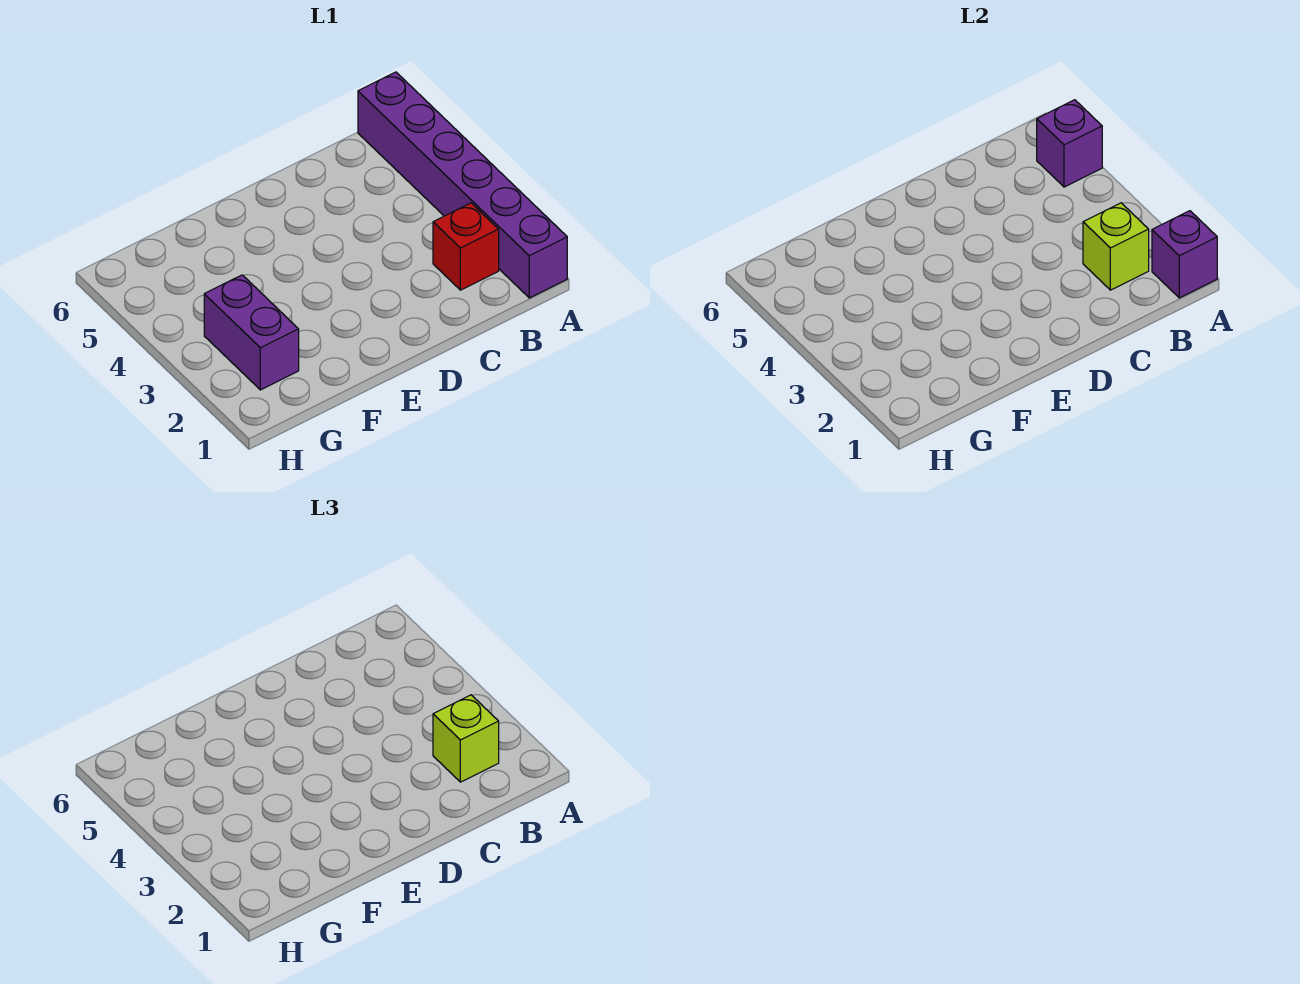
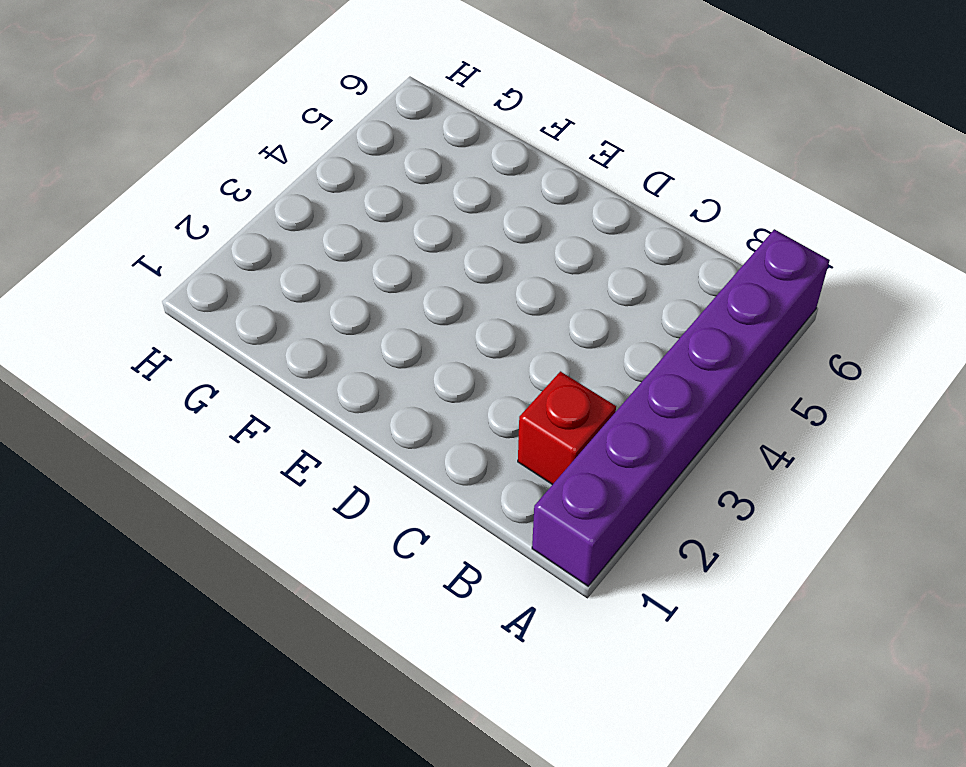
none -> purple 1x2 brick [204,275,299,390]
none -> purple 1x1 brick [1152,211,1217,298]

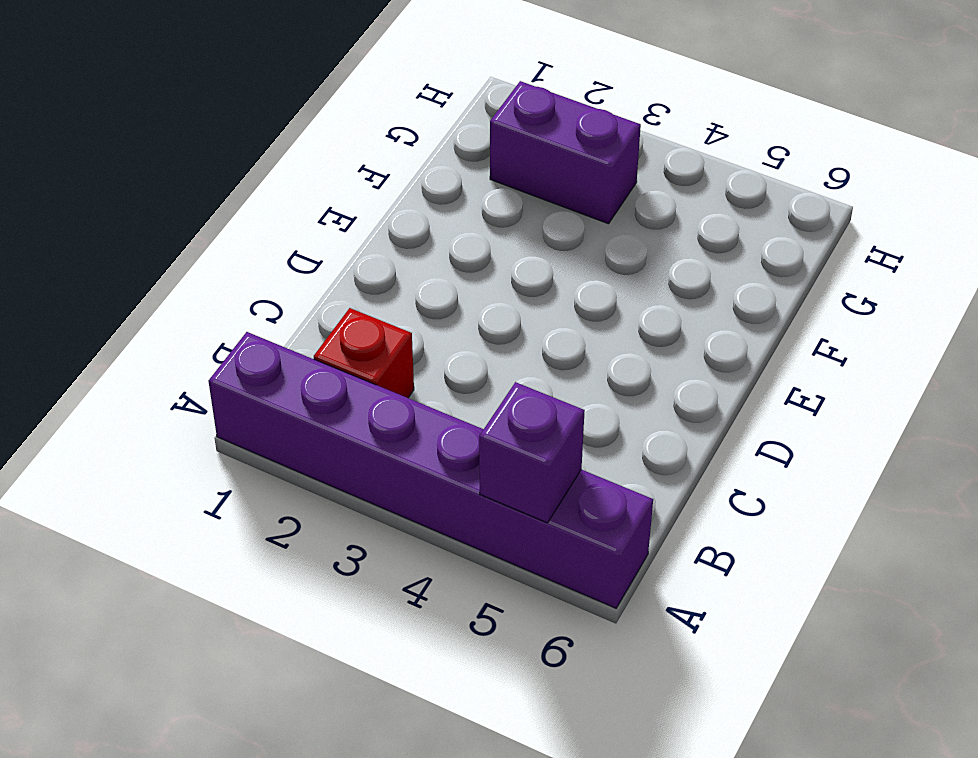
none -> purple 1x1 brick [1152,211,1217,298]
none -> lime 1x1 brick [1083,203,1149,290]

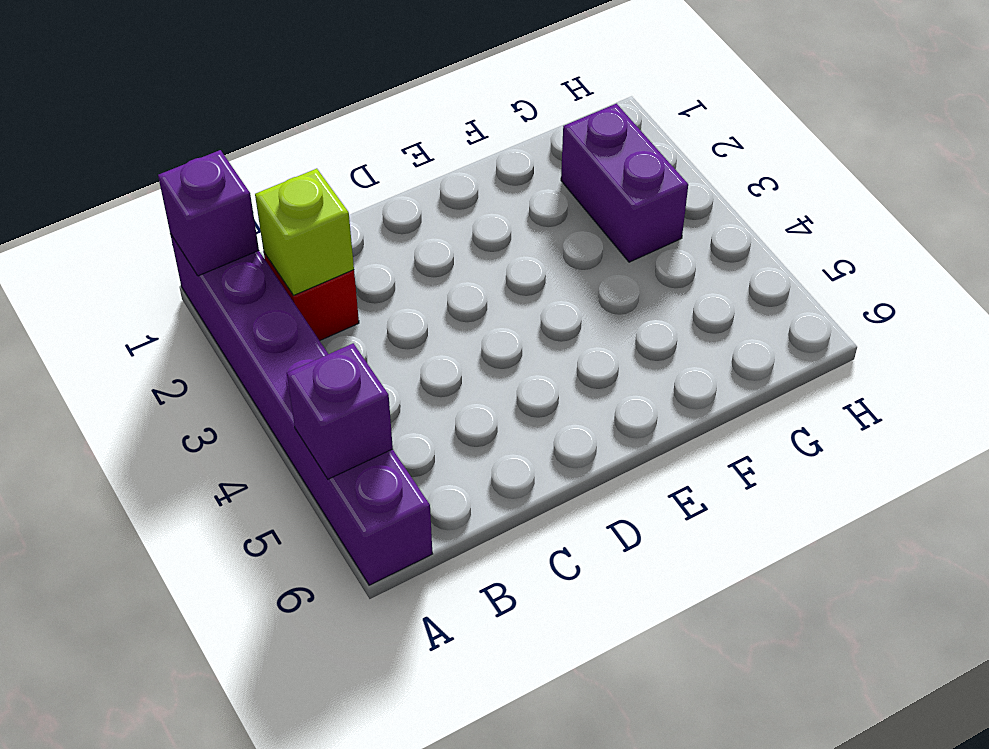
none -> lime 1x1 brick [433,695,499,782]

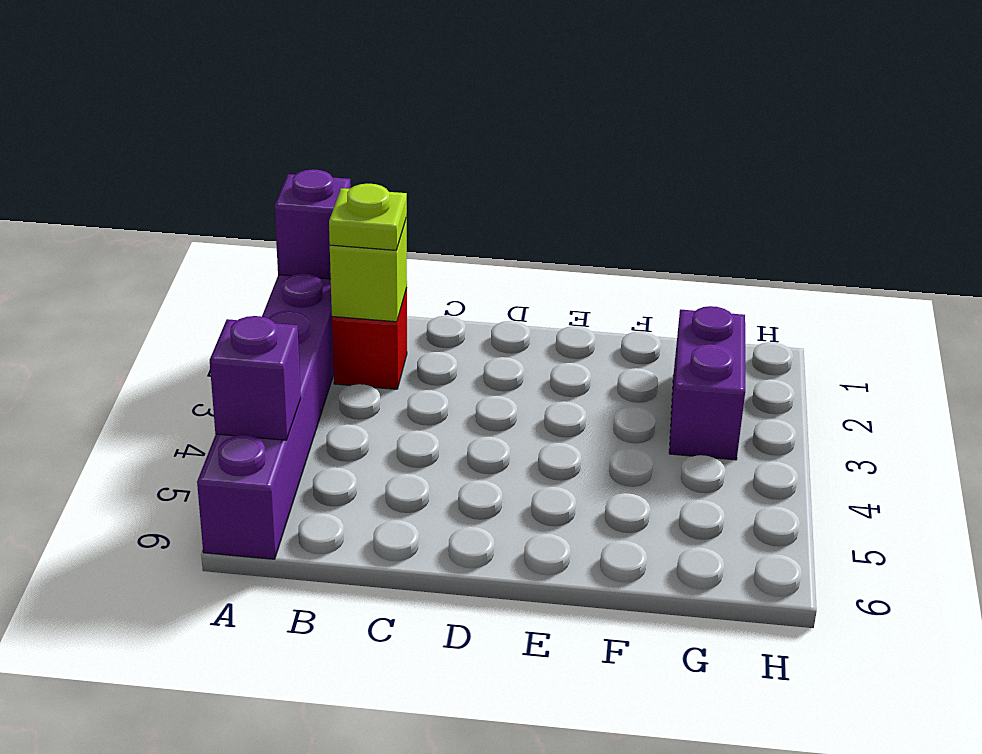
lime 1x1 plate [329,184,407,250] -> lime 1x1 brick [433,695,499,782]

